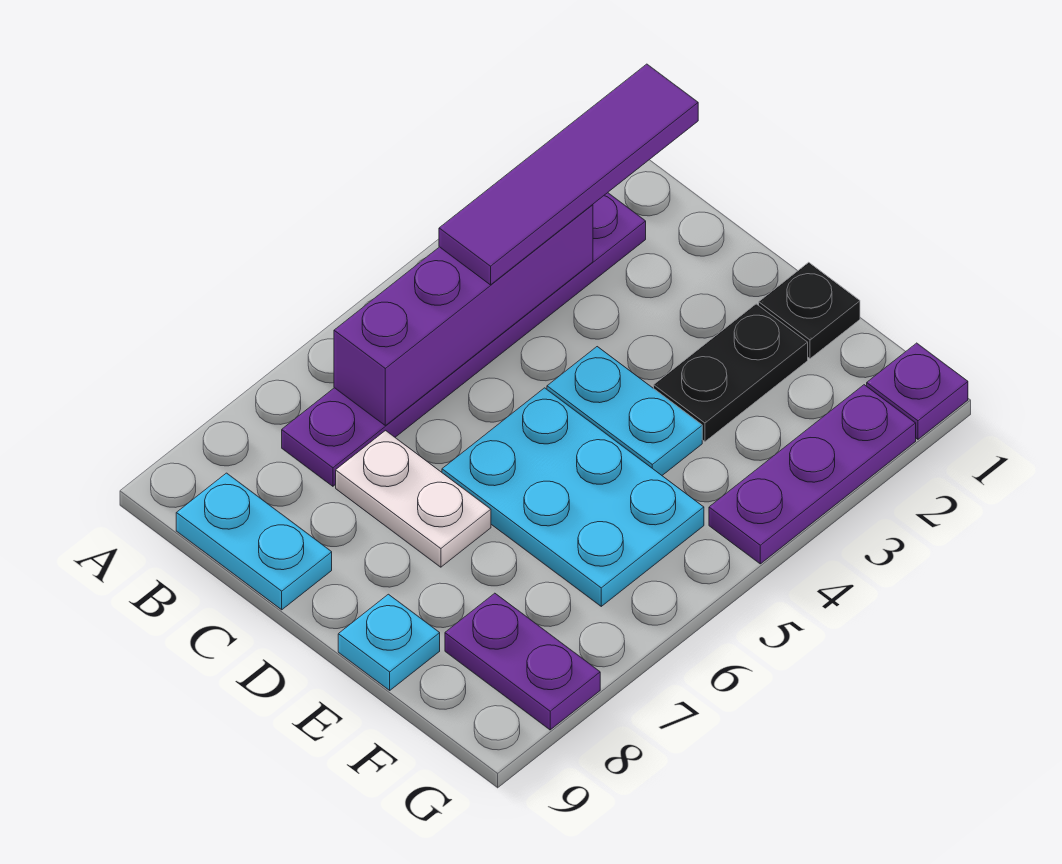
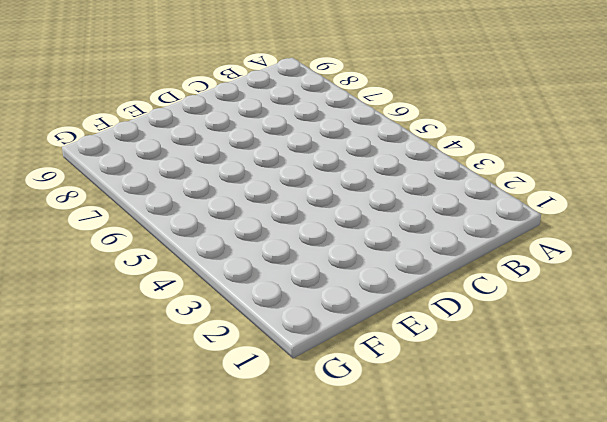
none -> purple 1x6 plate [282,193,646,486]
none -> cyan 1x2 plate [176,473,332,610]
none -> white 1x2 plate [336,431,491,567]

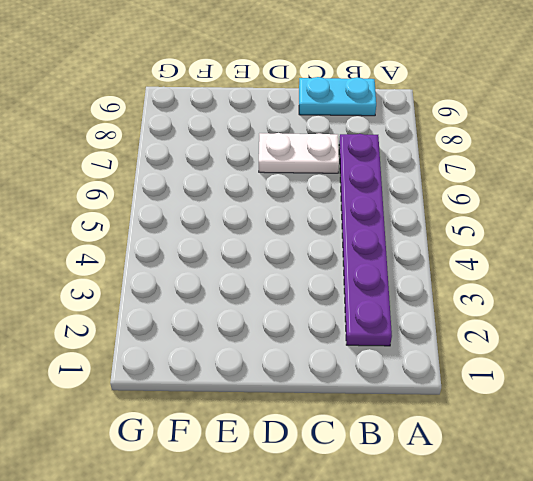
none -> cyan 1x2 plate [547,347,702,475]
none -> cyan 2x3 plate [442,388,704,606]
none -> black 1x1 plate [759,262,860,359]

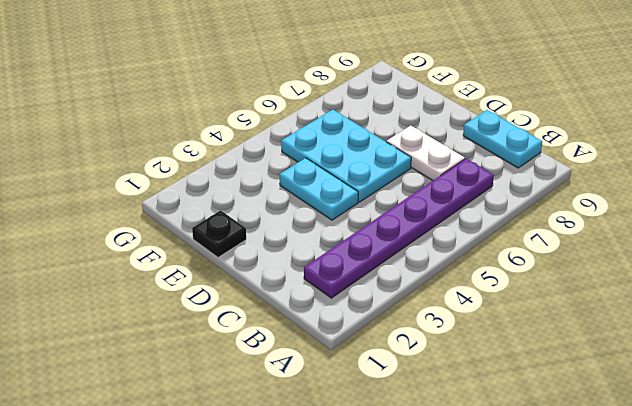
none -> black 1x2 plate [654,304,808,441]
none -> cyan 1x1 plate [338,594,440,690]
none -> purple 1x2 plate [445,593,600,730]

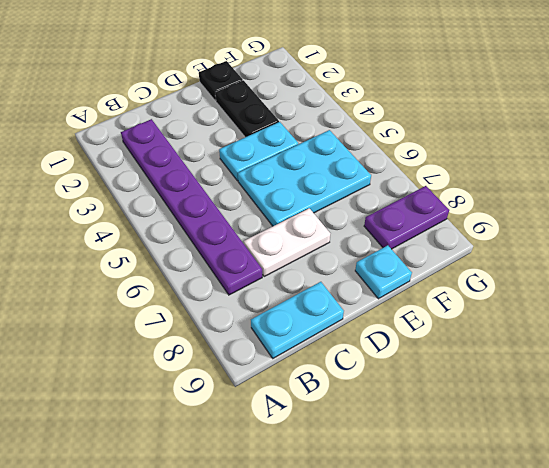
none -> purple 1x1 plate [867,343,968,439]
none -> purple 1x3 plate [709,385,916,564]
none -> purple 1x4 brick [334,205,593,426]

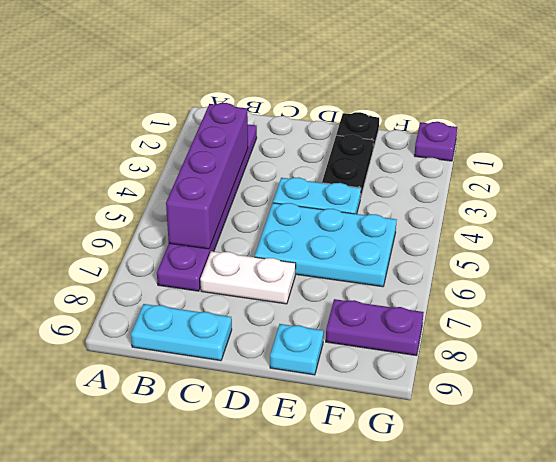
none -> purple 1x3 plate [709,385,916,564]
none -> purple 1x4 tile [439,64,698,285]

